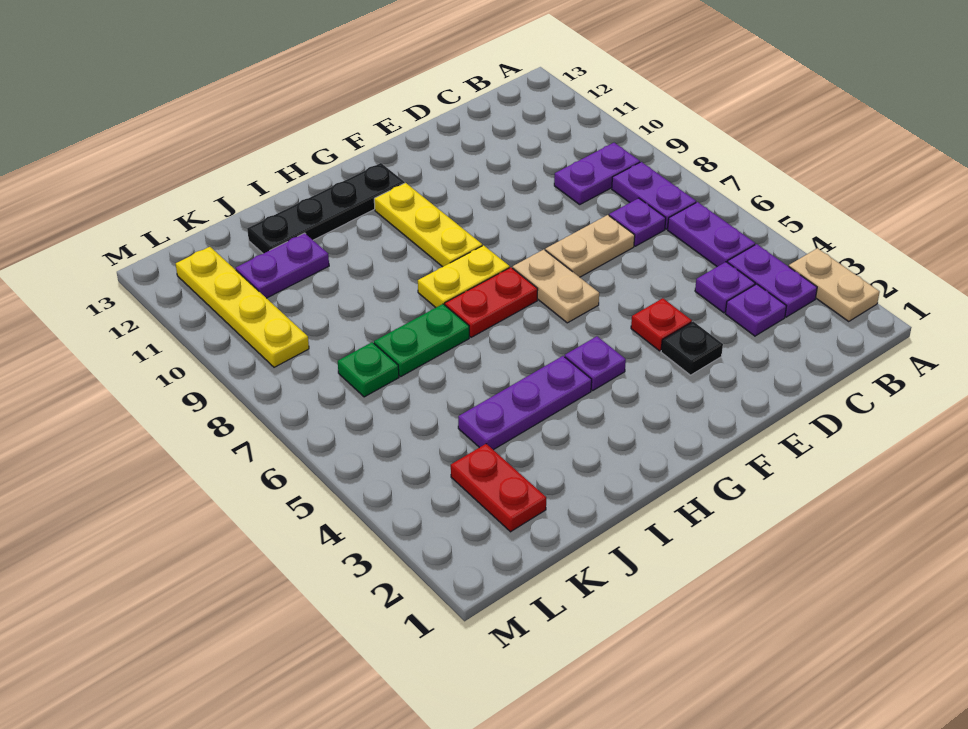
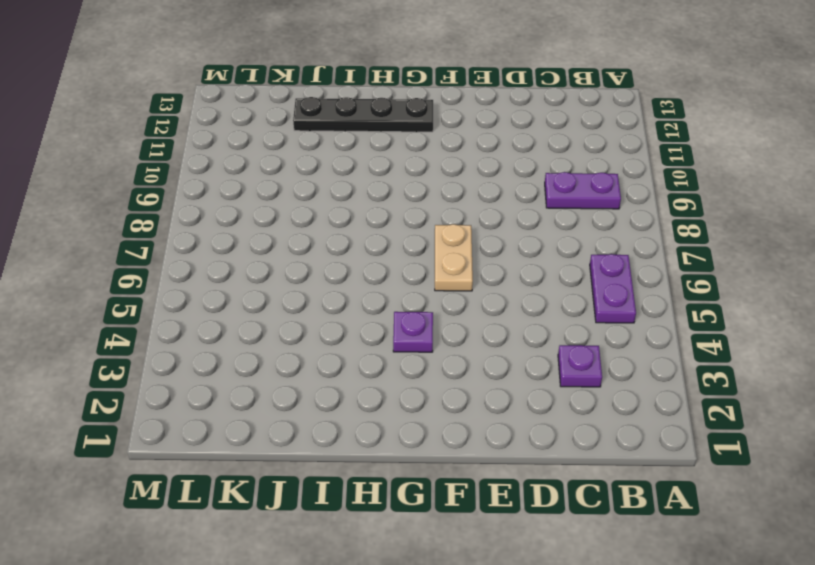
none -> tan 1x2 plate [789,248,880,322]
none -> purple 1x2 plate [727,244,817,317]
none -> purple 1x2 plate [612,162,696,229]

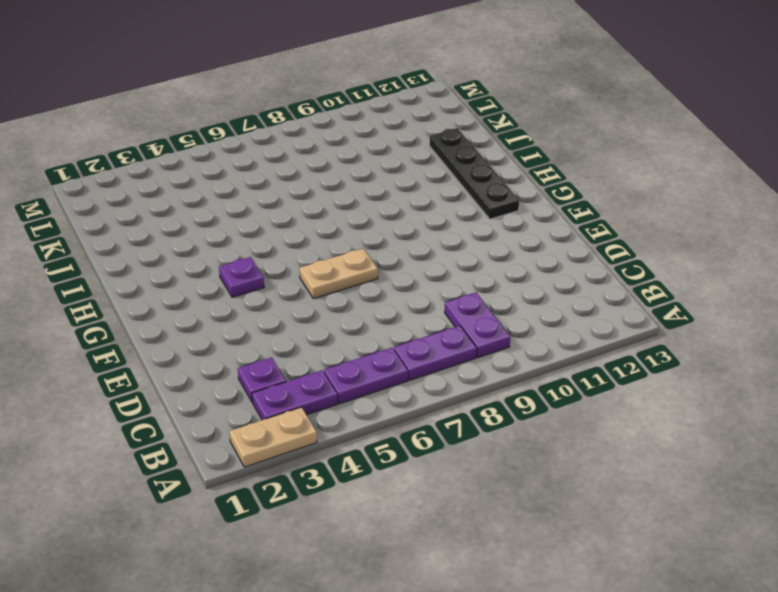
none -> purple 1x1 plate [695,262,755,313]
none -> purple 1x1 plate [609,198,666,246]
none -> tan 1x2 plate [545,215,635,277]

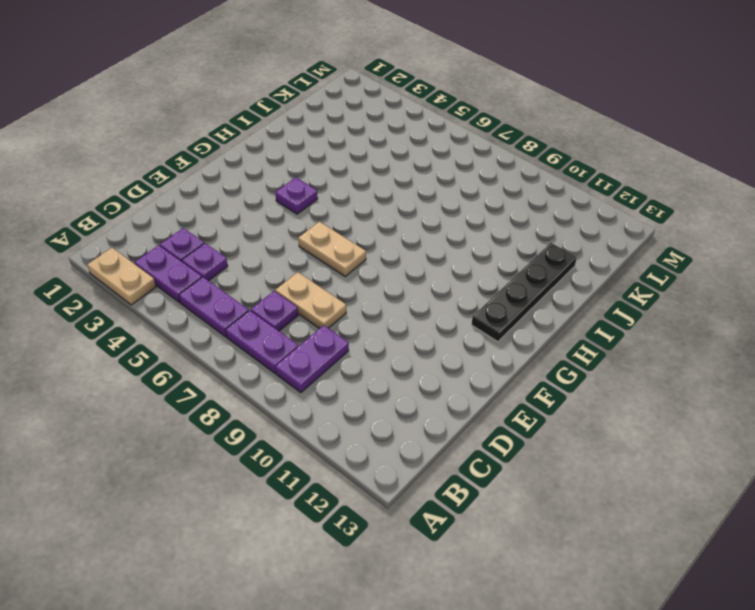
tan 1x2 plate [275,272,346,329] -> tan 1x2 plate turned to [545,215,635,277]
none -> black 1x1 plate [661,321,723,375]
none -> red 1x1 plate [631,298,692,351]
none -> red 1x2 plate [445,267,538,337]

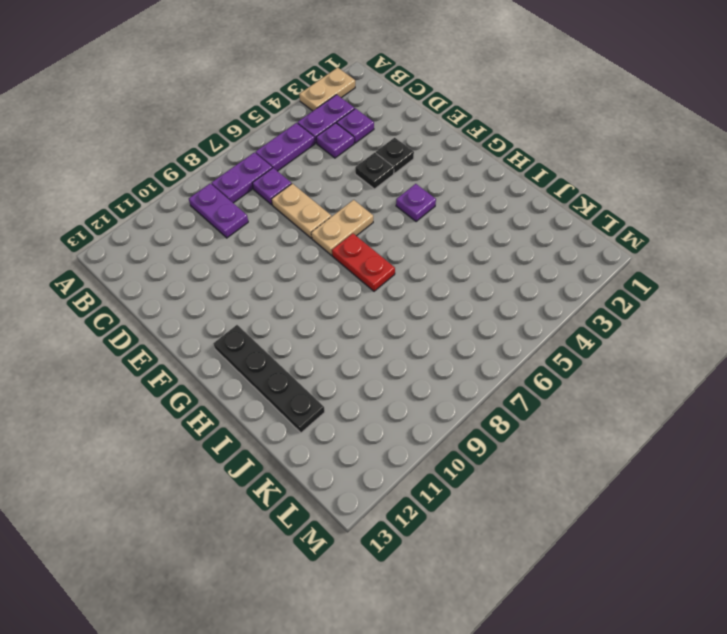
black 1x1 plate [355,153,394,189] -> red 1x1 plate [631,298,692,351]
none -> yellow 1x2 plate [418,245,510,307]
none -> yellow 1x3 plate [374,183,482,267]
none -> purple 1x3 plate [458,356,592,450]

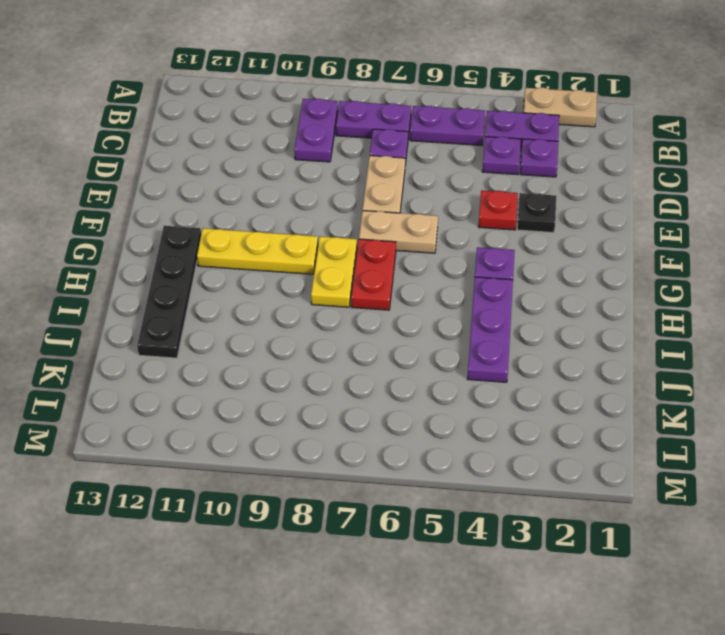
none -> green 1x2 plate [374,304,469,377]
none -> purple 1x2 plate [236,233,329,298]
none -> red 1x2 plate [451,444,546,532]

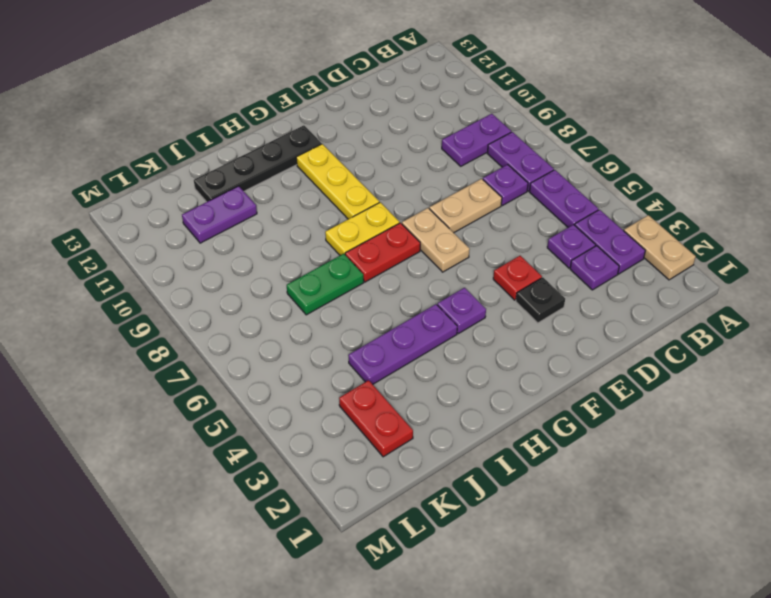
none -> green 1x1 plate [338,342,399,397]
none -> yellow 1x4 plate [176,247,309,367]

